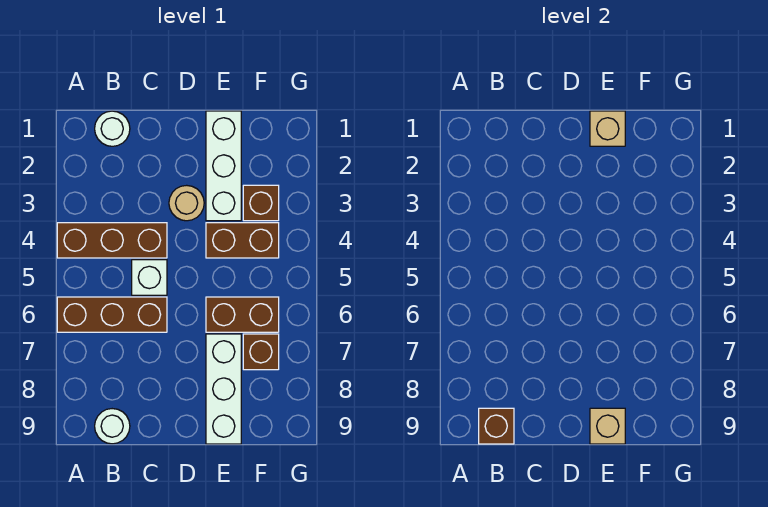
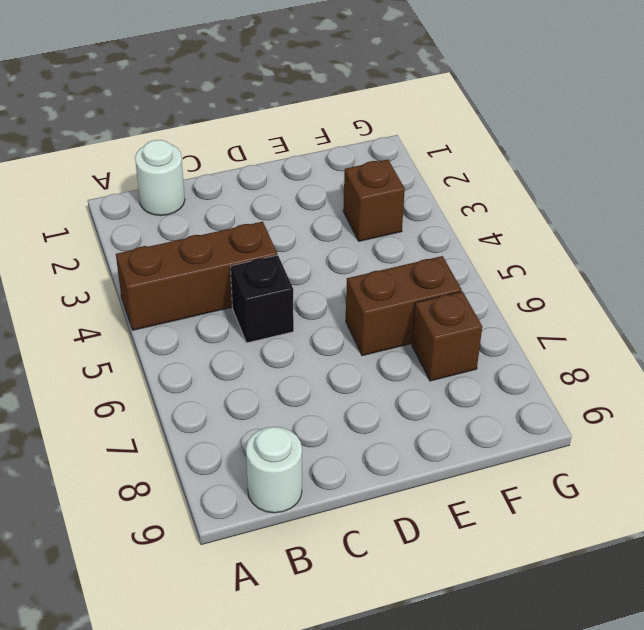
black 1x1 brick [230,255,294,343] -> white 1x1 brick [132,260,167,295]
none -> brown 1x3 brick [57,297,167,332]
none -> tan 1x1 round brick [169,185,204,221]
none -> white 1x3 brick [206,111,241,221]

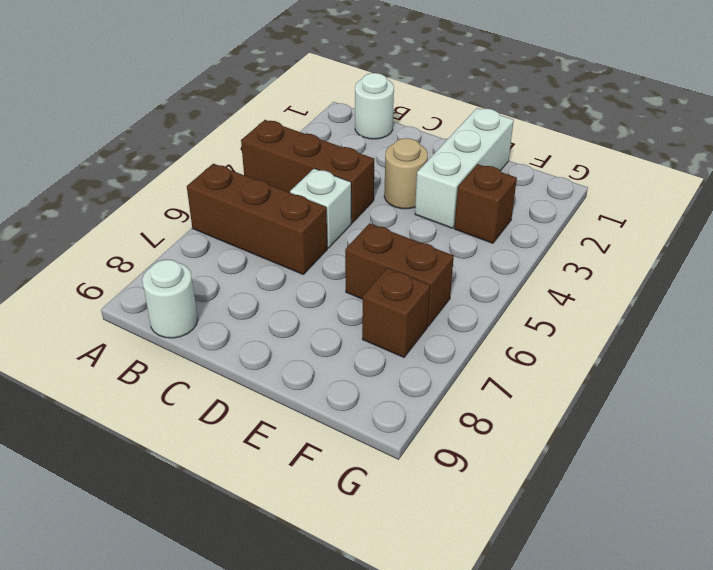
none -> brown 1x2 brick [206,223,279,258]
none -> white 1x3 brick [206,334,241,444]
none -> brown 1x1 brick [479,408,514,444]

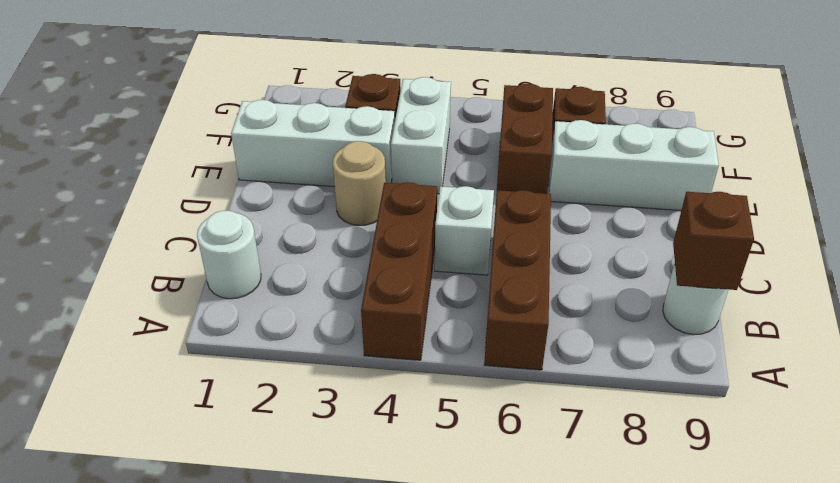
white 1x2 brick [391,77,451,194] -> brown 1x2 brick [206,223,279,258]
none -> tan 1x1 brick [590,111,625,146]
none -> tan 1x1 brick [590,408,625,444]

